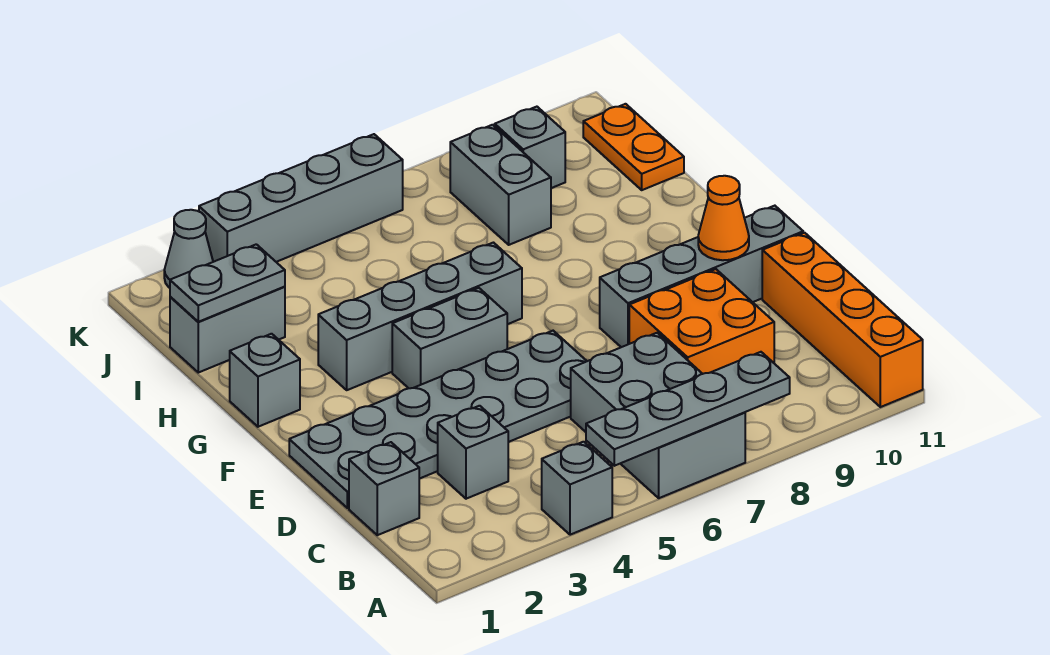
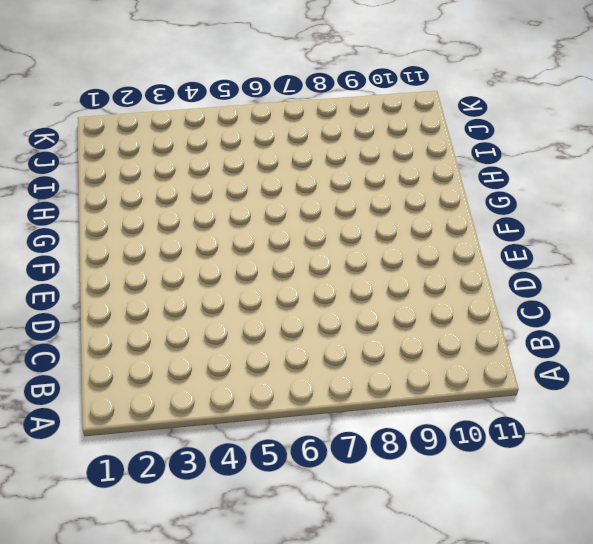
none -> grey 1x1 brick [542,442,612,535]
none -> grey 2x3 brick [571,333,745,498]
none -> orange 1x4 brick [762,233,923,407]

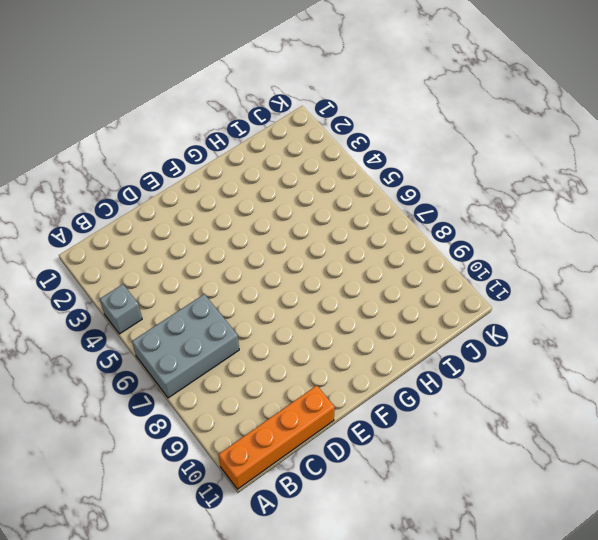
none -> grey 1x1 brick [349,442,419,535]
none -> grey 1x1 brick [438,406,508,499]
none -> orange 2x2 brick [629,269,774,374]

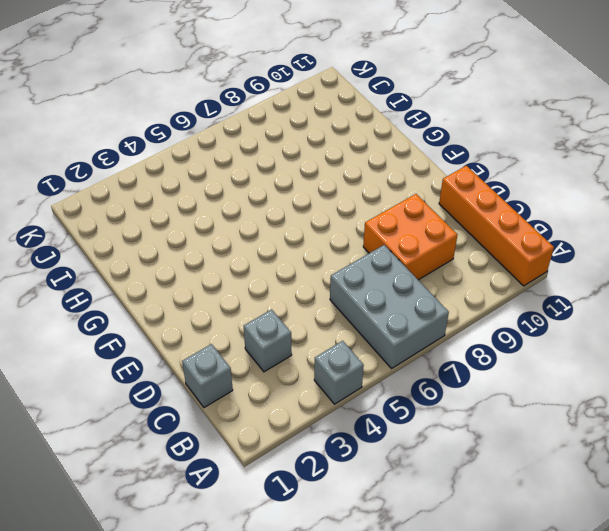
none -> grey 2x6 plate [289,331,587,508]
none -> grey 1x4 brick [600,206,803,347]
none -> grey 1x2 brick [392,288,508,388]

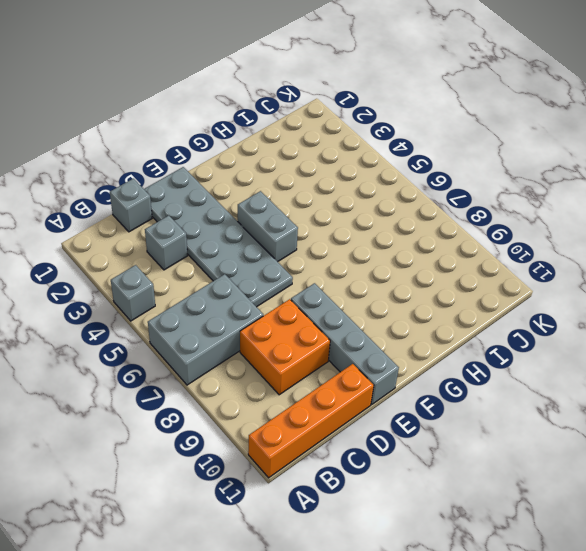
none -> grey 1x1 brick [230,334,300,427]
none -> grey 1x4 brick [318,243,522,390]
none -> grey 1x2 brick [170,287,285,373]

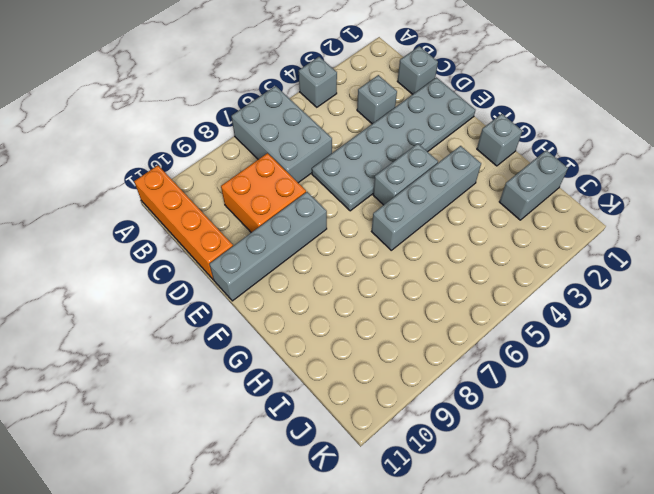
none -> grey 1x2 brick [450,125,551,245]
none -> orange 1x2 plate [583,104,684,190]
none -> grey 1x1 brick [495,107,565,188]

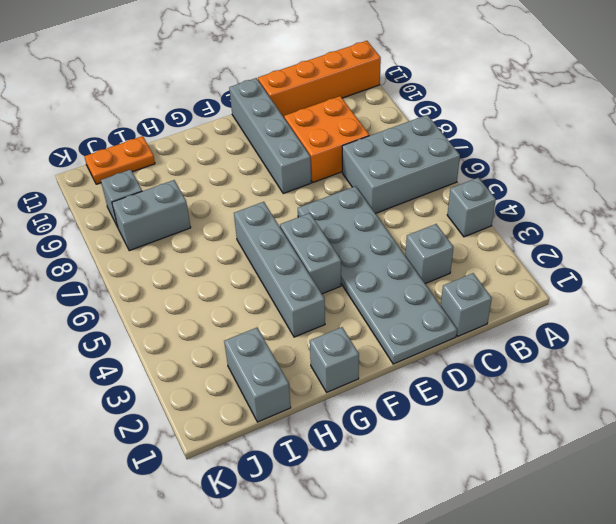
none -> grey 1x1 cone [164,210,213,288]
none -> grey 1x4 brick [199,134,403,262]
none -> grey 1x4 plate [586,352,790,466]

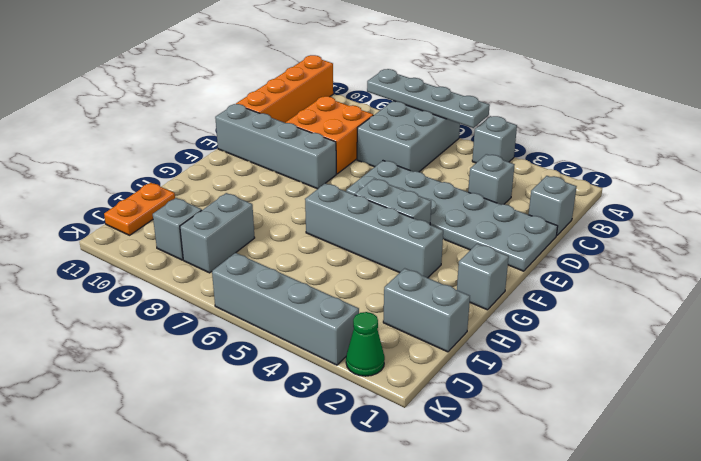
green 1x1 cone [346,312,385,376] -> grey 1x1 cone [164,210,213,288]
none -> orange 1x1 cone [698,176,749,260]
none -> grey 1x2 plate [170,244,285,322]

